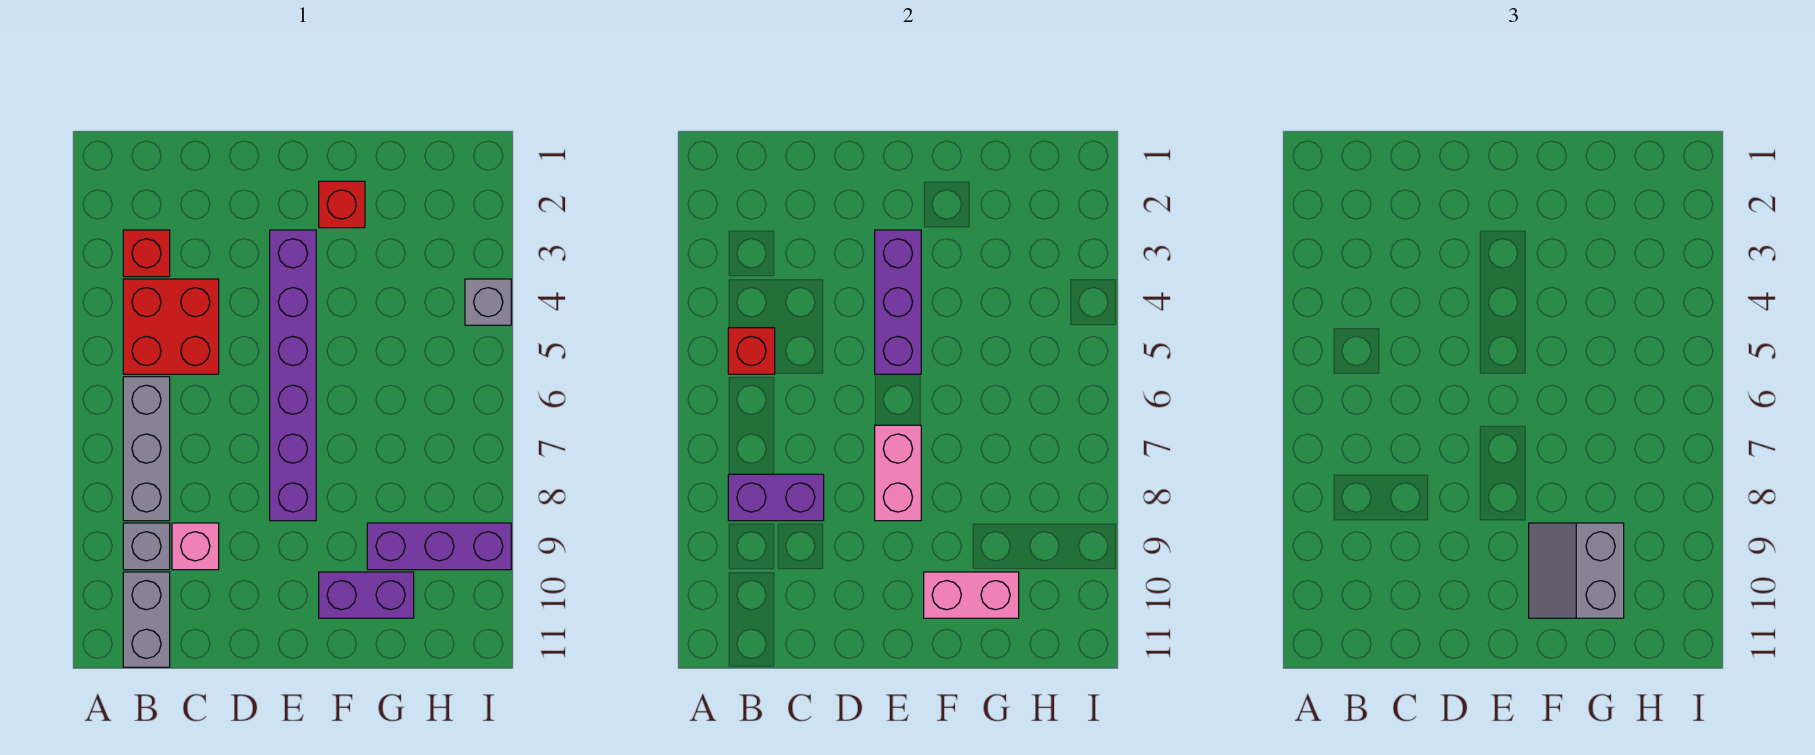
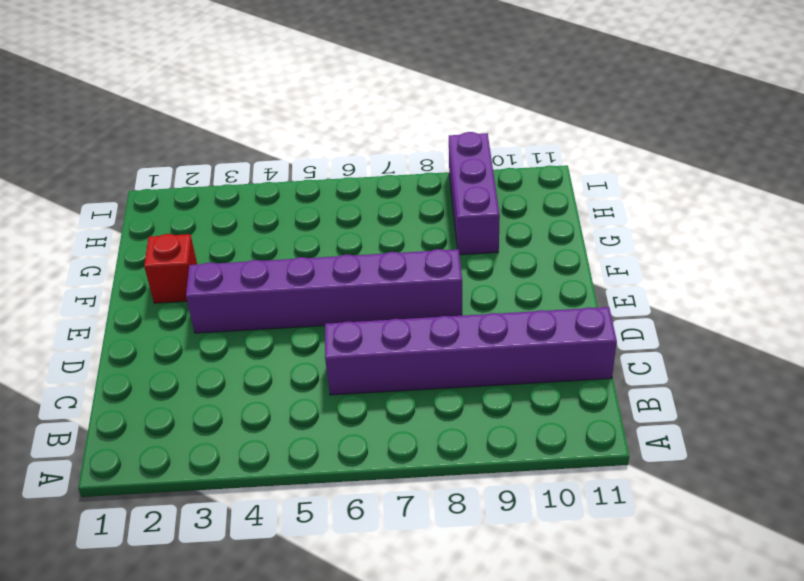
purple 1x6 brick [325,307,617,395] -> pink 1x1 brick [172,523,219,570]
none -> red 1x1 brick [123,230,170,277]
none -> red 2x2 brick [123,279,219,374]
none -> grey 1x3 brick [123,377,170,521]

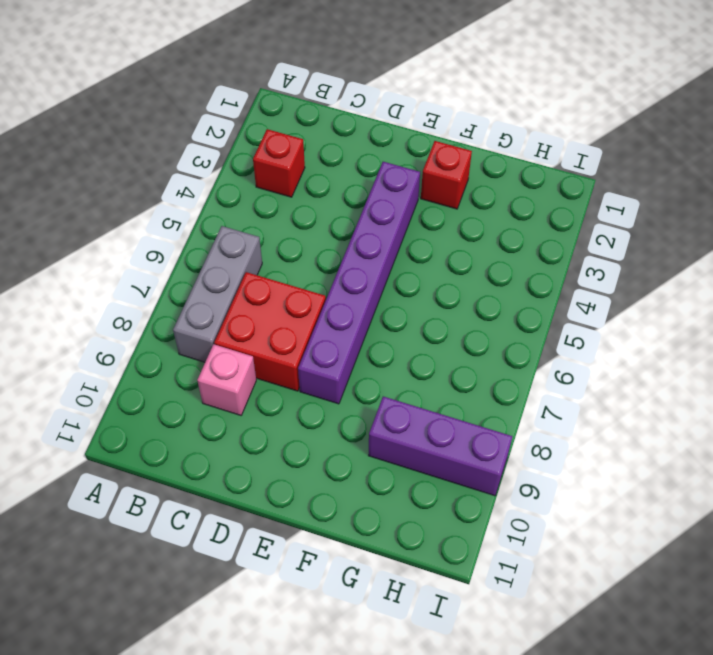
red 2x2 brick [214,272,326,391] -> red 2x2 brick moved to [123,279,219,374]
none -> grey 1x1 brick [123,523,170,570]
none -> grey 1x2 brick [123,572,170,667]
none -> purple 1x2 brick [319,572,414,618]

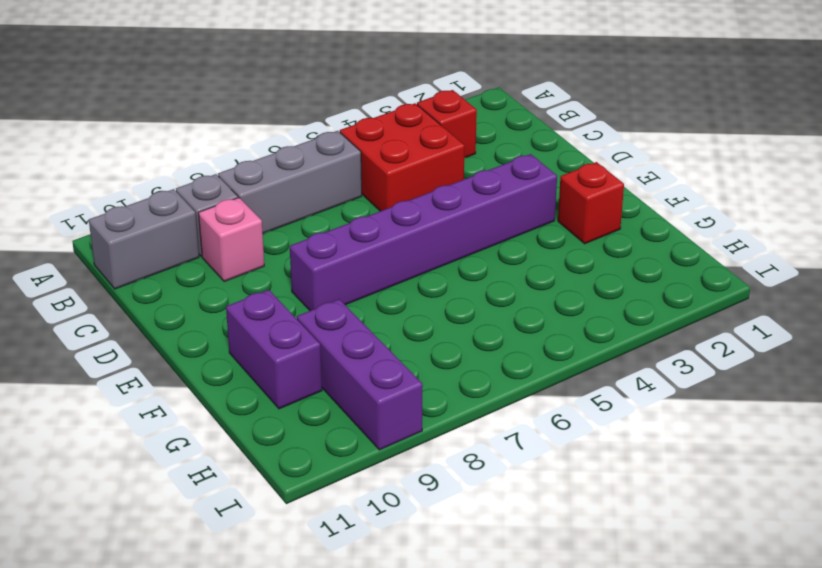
none -> grey 1x1 brick [465,279,511,325]
none -> red 1x1 brick [728,328,775,374]
none -> purple 1x2 brick [728,474,824,521]

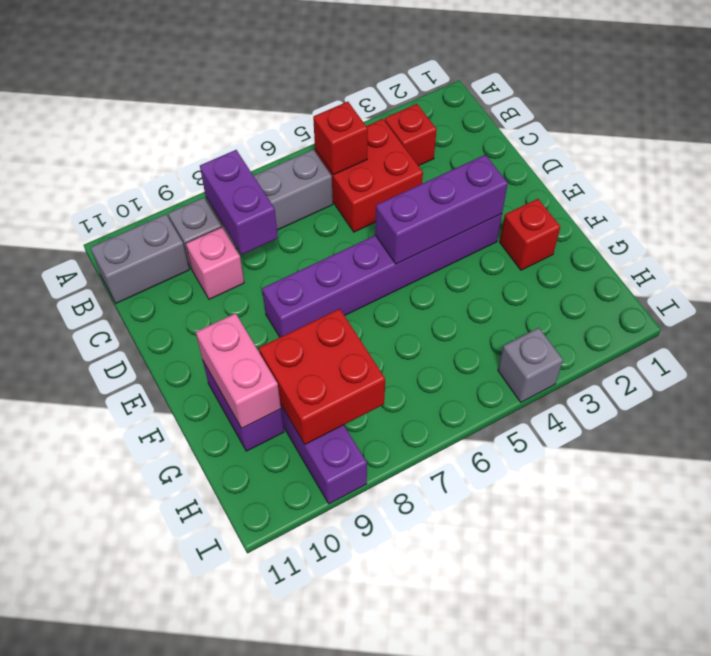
red 2x2 brick [259,309,385,444] -> none
none -> pink 1x2 brick [875,425,921,521]
none -> grey 2x2 slope [1529,523,1624,618]

